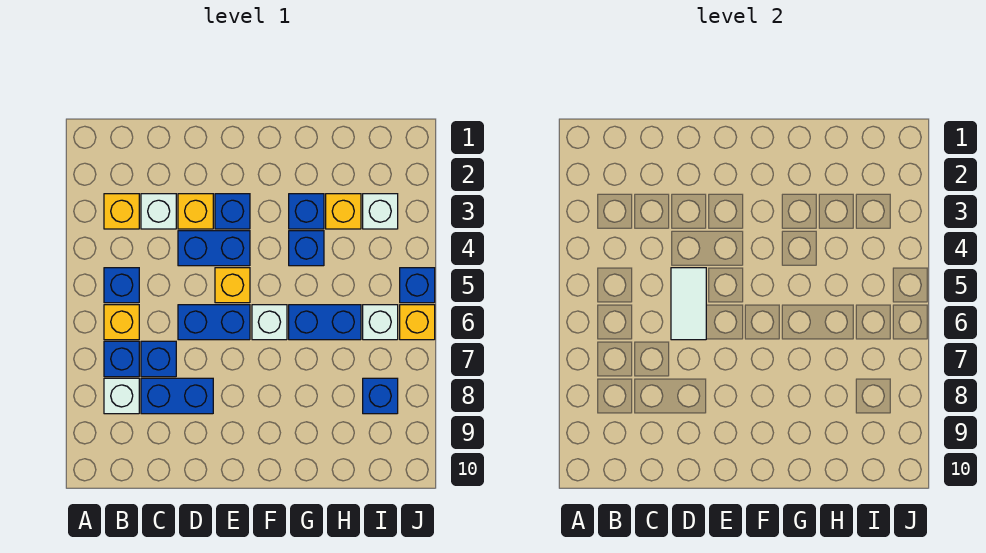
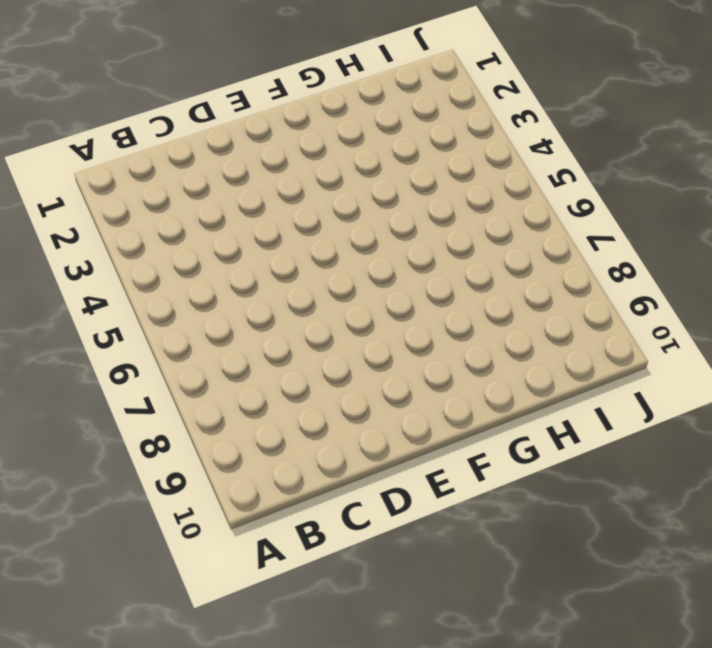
none -> yellow 1x1 brick [104,194,139,229]
none -> blue 1x1 brick [104,268,139,303]
none -> yellow 1x1 brick [104,305,139,340]

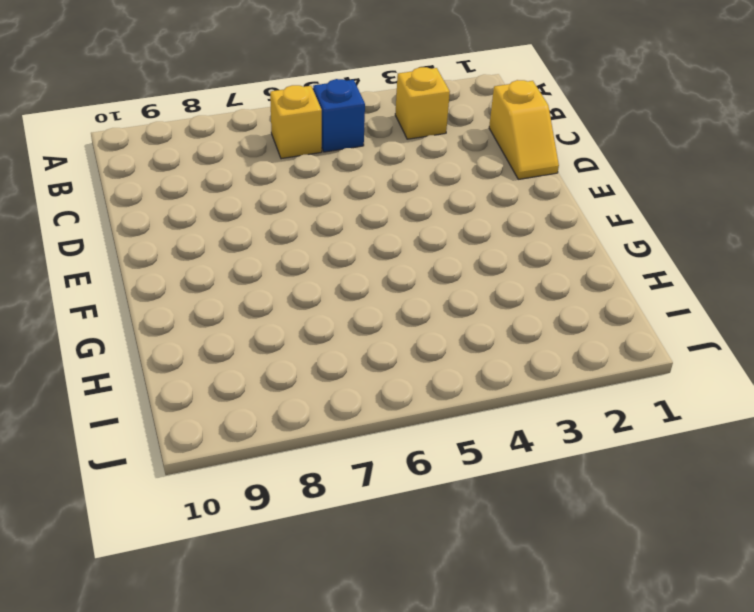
yellow 1x2 slope [489,80,559,179] -> none
none -> blue 1x1 brick [104,341,139,377]
none -> white 1x1 brick [104,378,139,414]
none -> white 1x1 brick [141,194,176,229]

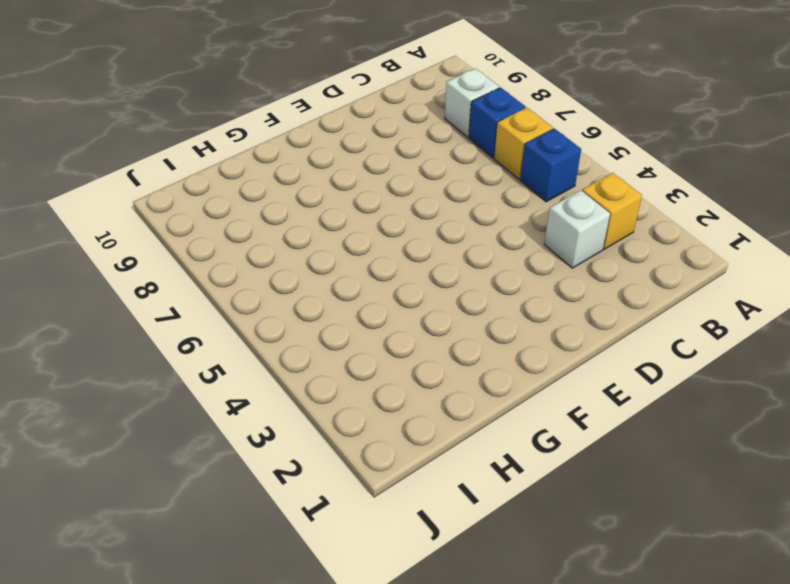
none -> blue 1x1 brick [141,341,176,377]
none -> blue 1x2 brick [141,378,213,414]
none -> yellow 1x1 brick [178,194,213,229]

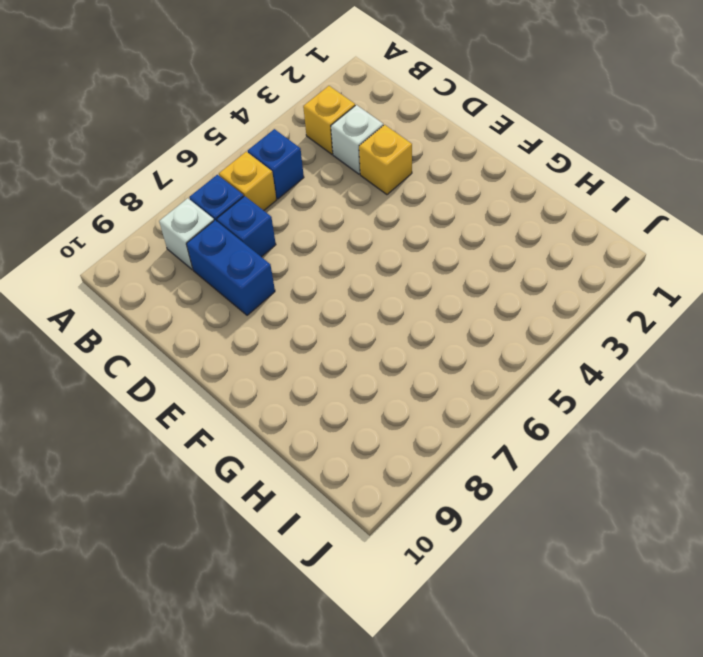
none -> blue 1x2 brick [178,231,250,266]
none -> blue 1x2 brick [178,305,250,340]
none -> blue 1x1 brick [215,194,250,229]

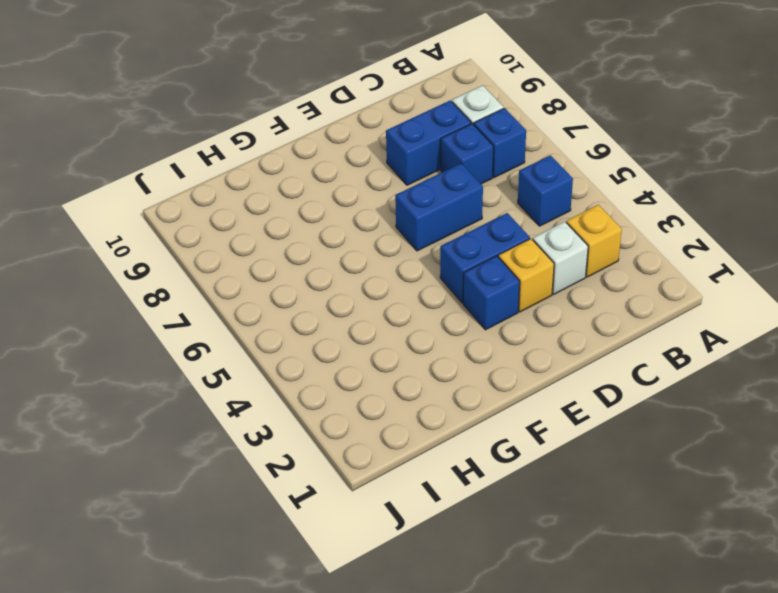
none -> yellow 1x1 brick [104,305,139,340]
none -> yellow 1x1 brick [215,268,250,303]
none -> white 1x1 brick [252,305,287,340]

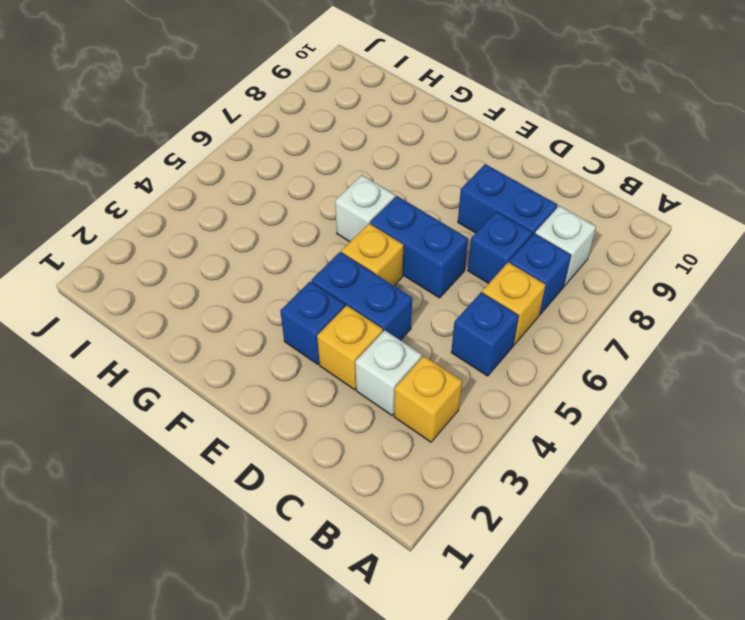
none -> blue 1x1 brick [289,194,324,229]
none -> blue 1x1 brick [289,231,324,266]
none -> blue 1x2 brick [289,305,361,340]

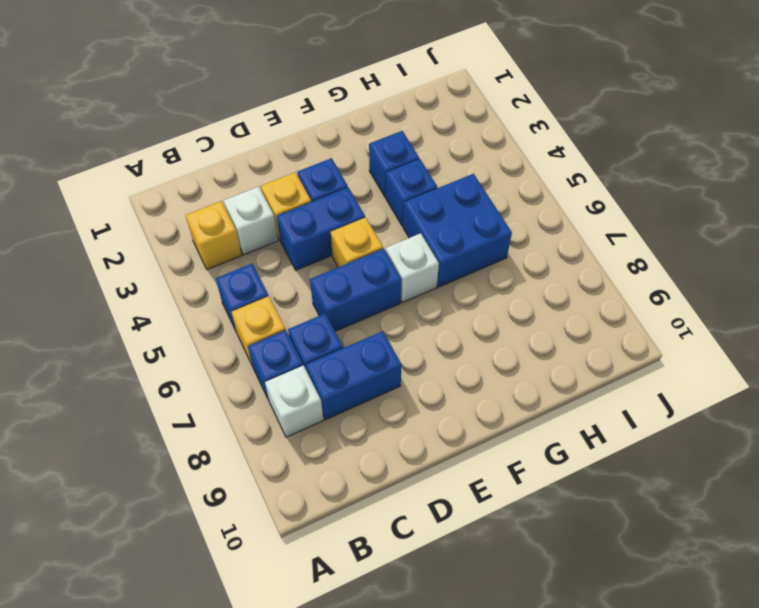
blue 2x2 brick [403,174,512,287] -> blue 1x2 brick [289,305,361,340]
none -> yellow 1x1 brick [326,194,361,229]
none -> white 1x1 brick [363,194,398,229]
none -> white 1x1 brick [363,305,398,340]

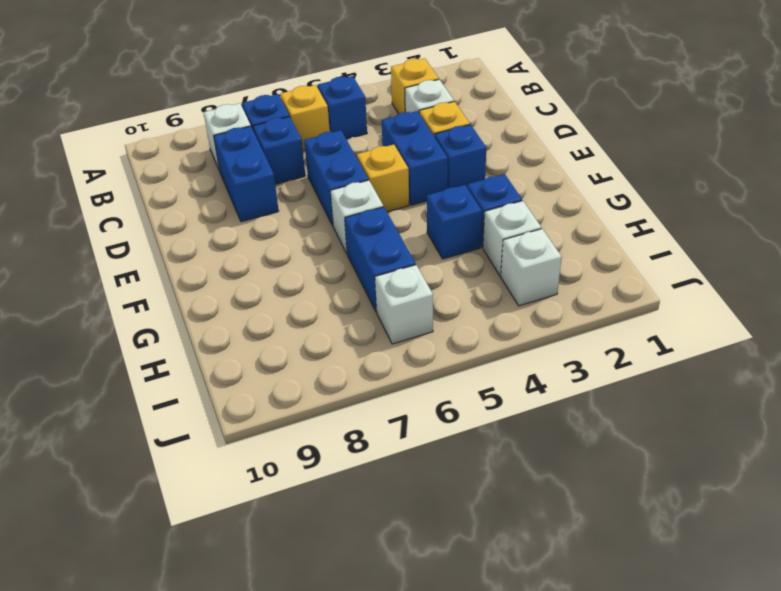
white 1x1 brick [483,201,541,276] -> yellow 1x1 brick [326,194,361,229]
none -> blue 1x1 brick [363,378,398,414]
none -> blue 1x1 brick [400,268,435,303]
none -> yellow 1x1 brick [400,305,435,340]

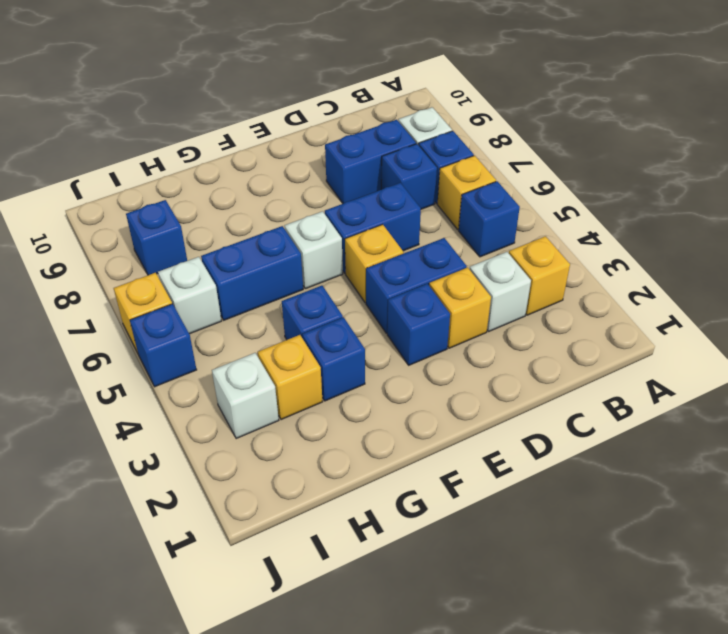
none -> white 1x2 tile [671,268,706,340]

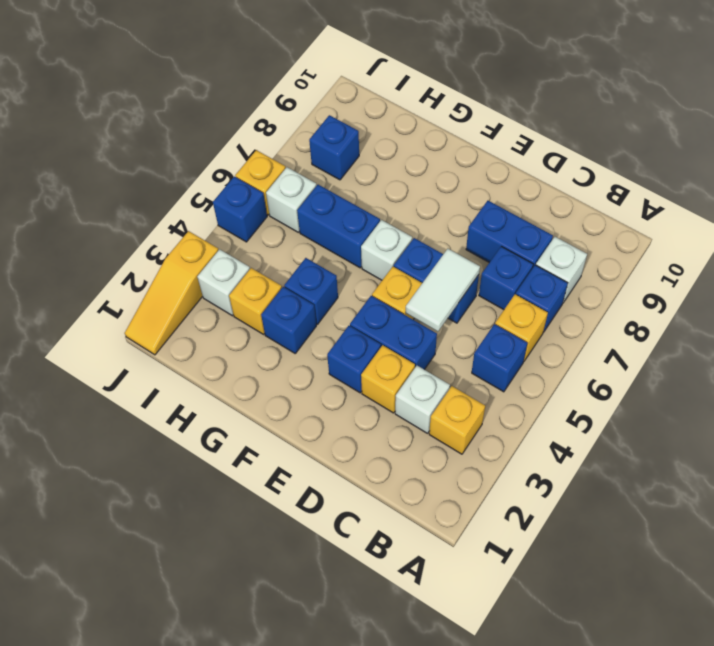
yellow 1x3 slope [125,231,218,355] -> none

